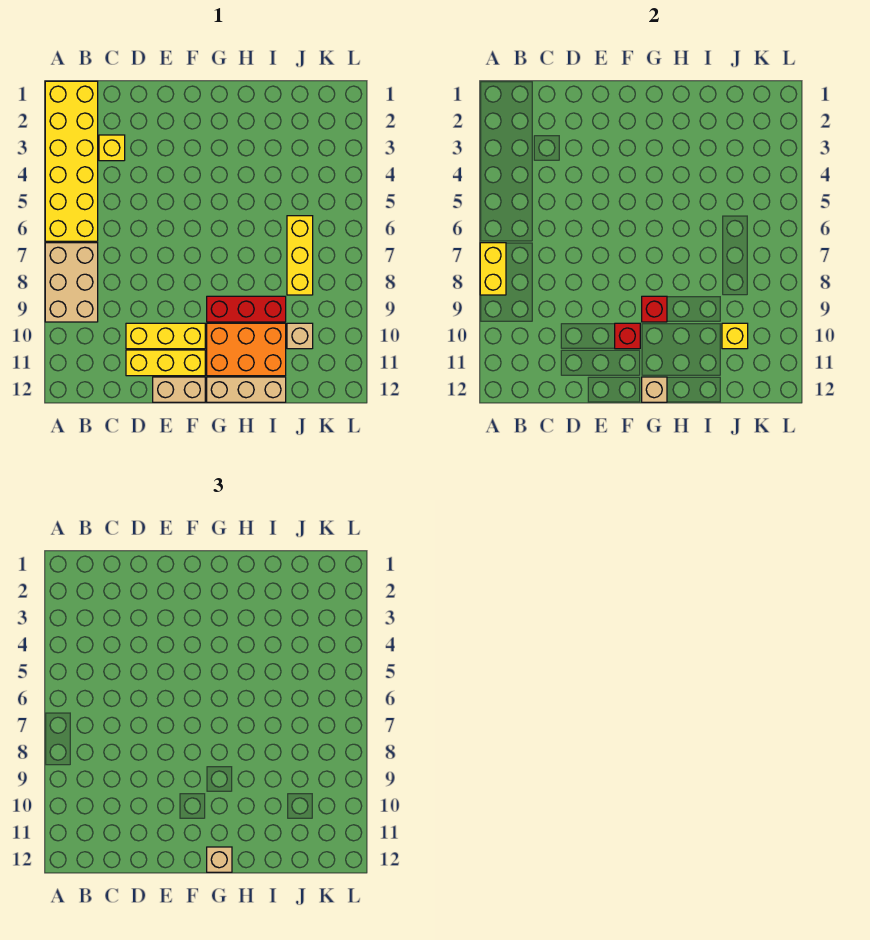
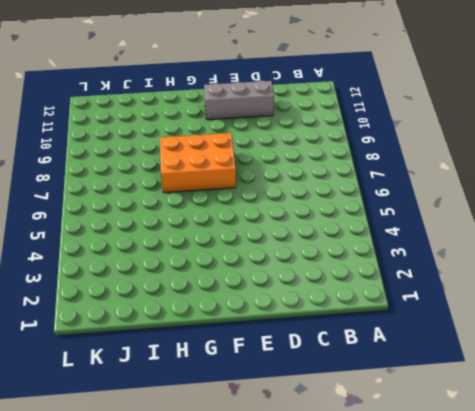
grey 1x3 brick [204,80,274,120] -> yellow 1x3 brick [126,350,205,376]
orange 2x3 brick [160,133,236,193] -> orange 2x3 brick moved to [207,323,286,376]
none -> yellow 2x6 brick [45,81,98,241]
none -> tan 2x3 brick [45,243,98,322]
none -> yellow 1x1 brick [99,135,125,161]

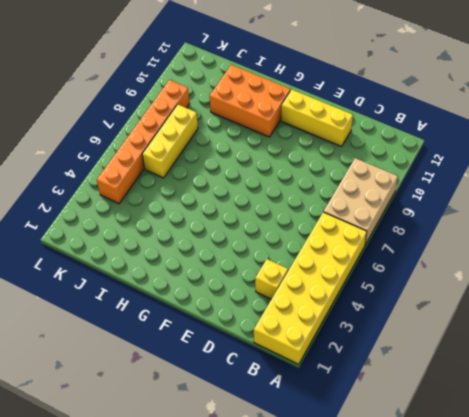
orange 1x6 brick [97,80,190,204] -> none
none -> yellow 1x3 brick [126,323,205,349]
none -> tan 1x2 brick [153,377,205,402]
none -> red 1x3 brick [207,296,286,322]

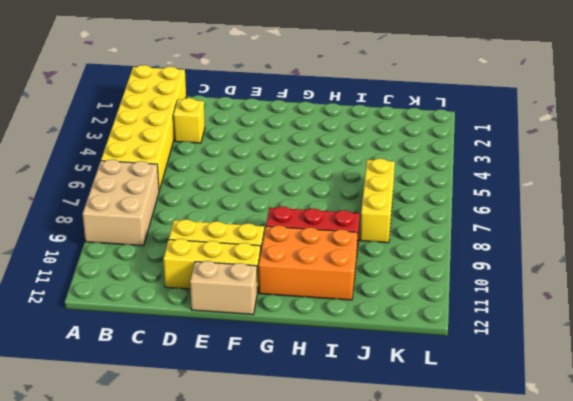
none -> tan 1x3 brick [207,377,286,402]
none -> tan 1x1 brick [287,323,313,349]
none -> yellow 1x2 brick [480,243,506,295]

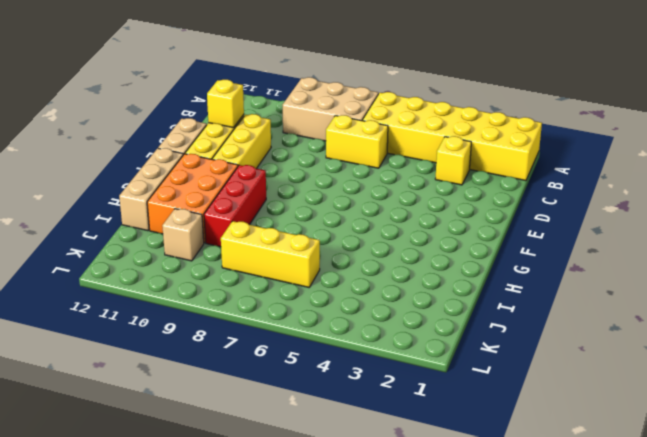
yellow 1x2 brick [326,115,388,168] -> yellow 1x2 brick moved to [480,243,506,295]
yellow 1x1 brick [207,80,244,128] -> yellow 1x1 brick moved to [722,323,748,349]
none -> red 1x1 brick [615,323,640,349]
none -> red 1x1 brick [642,296,667,322]
none -> tan 1x1 brick [642,377,667,402]

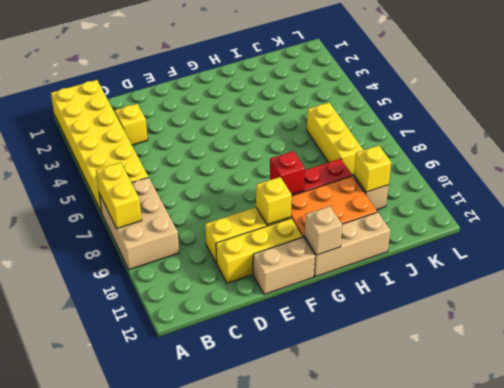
yellow 1x1 brick [256,177,292,225] -> red 1x1 brick [615,323,640,349]
none -> tan 1x1 brick [207,847,232,872]

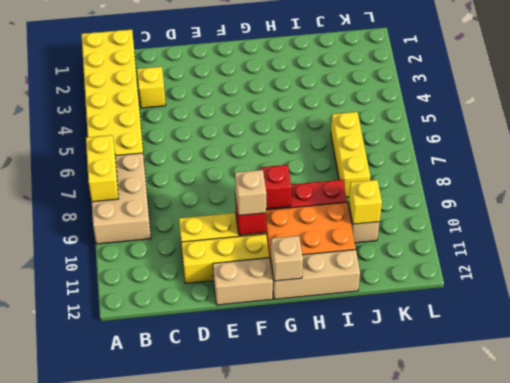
tan 1x1 brick [235,170,266,216] -> tan 1x1 brick moved to [207,847,232,872]

